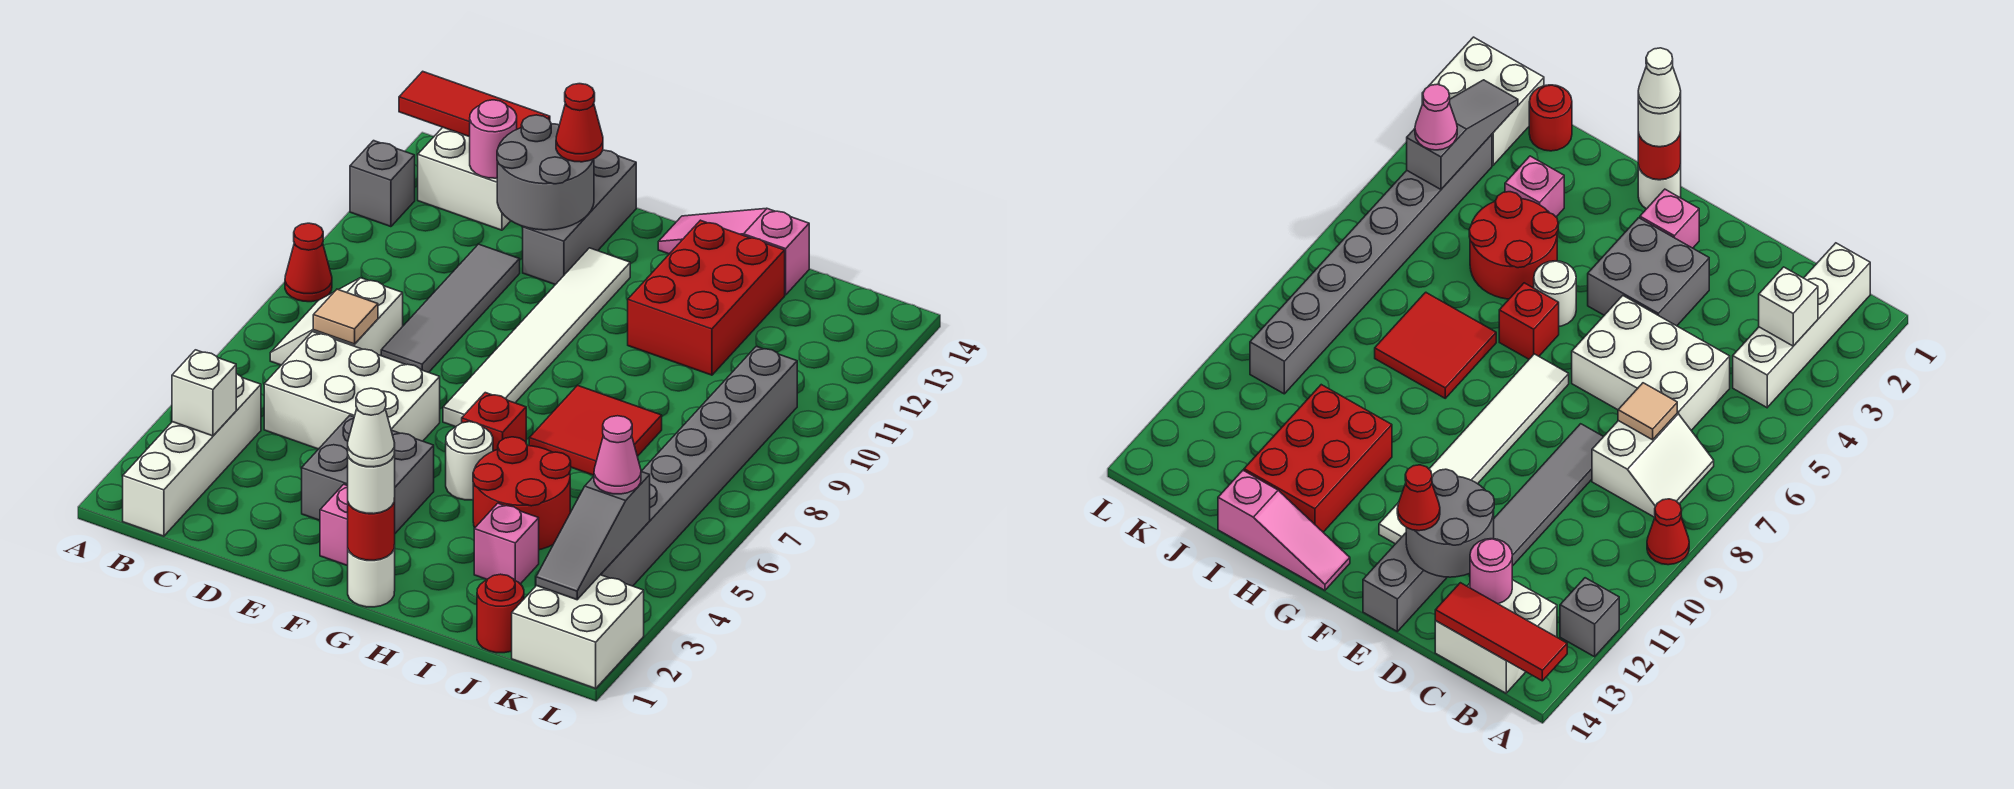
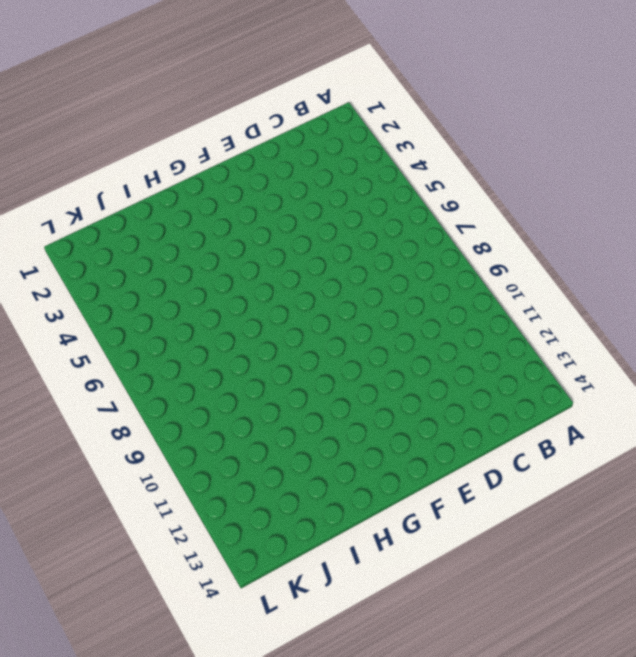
none -> red 1x1 cone [285,223,332,302]
none -> grey 1x1 brick [350,141,415,227]
none -> white 1x4 brick [123,374,261,536]
none -> white 2x2 slope [270,278,403,365]

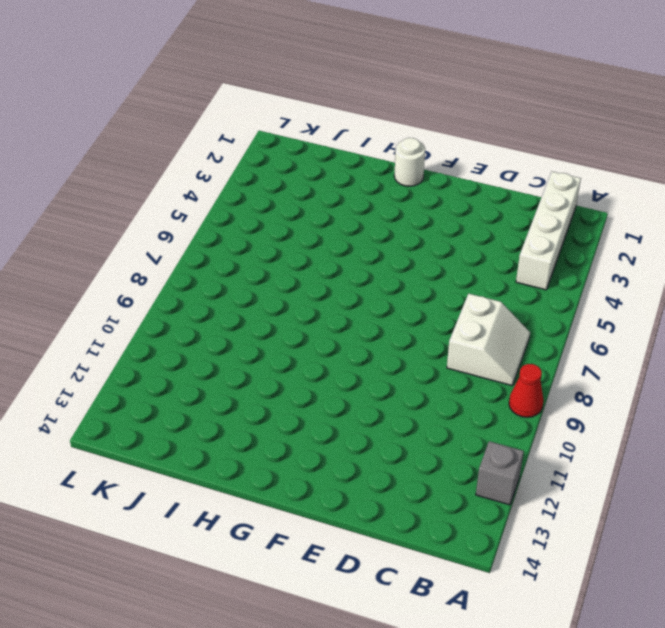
none -> white 2x2 brick [418,127,510,230]
none -> white 2x3 brick [264,332,440,449]
none -> grey 1x4 tile [381,244,520,372]
none -> grey 2x2 brick [302,416,434,533]

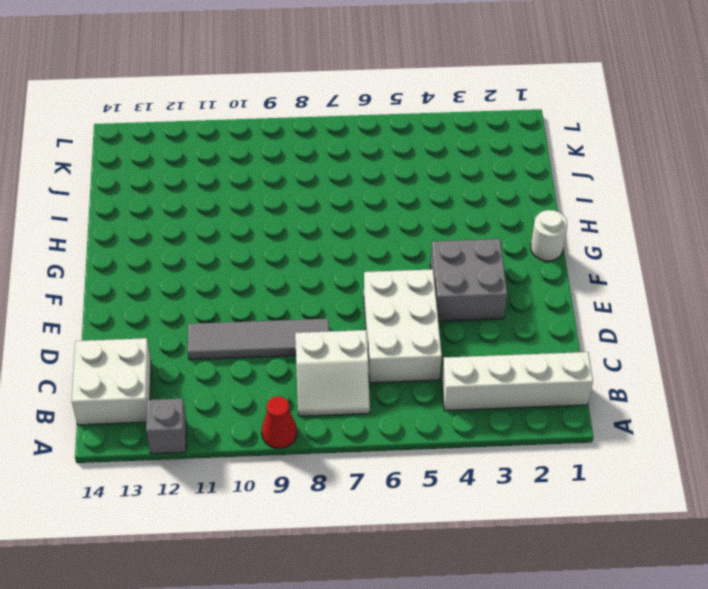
none -> grey 1x3 brick [523,150,636,285]
none -> pink 1x1 brick [320,484,348,566]
none -> white 1x6 tile [443,248,630,427]
none -> white 1x1 round brick [446,422,493,500]

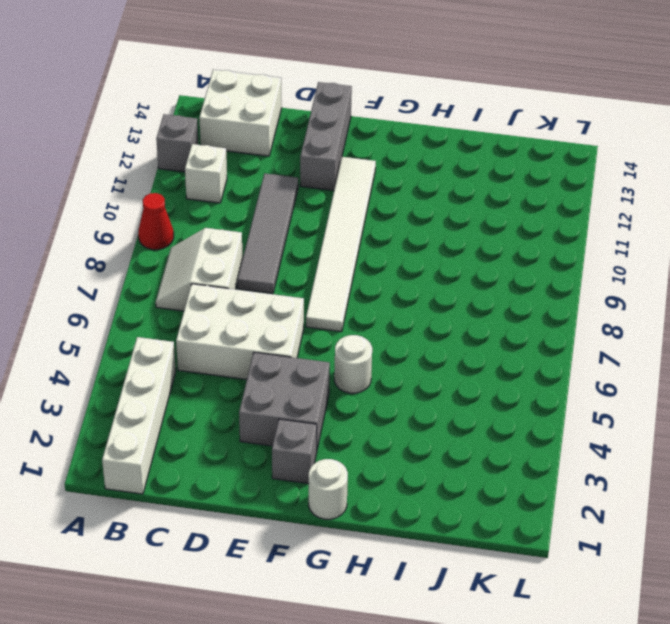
white 1x1 brick [185,144,227,203] -> white 1x1 brick moved to [172,350,236,436]
grey 1x1 brick [272,419,317,484] -> pink 1x1 brick [320,484,348,566]
none -> red 1x1 brick [462,393,526,451]
none -> pink 1x3 slope [658,208,809,295]
none -> red 2x2 round brick [473,437,571,550]
none -> red 2x2 tile [529,385,662,475]

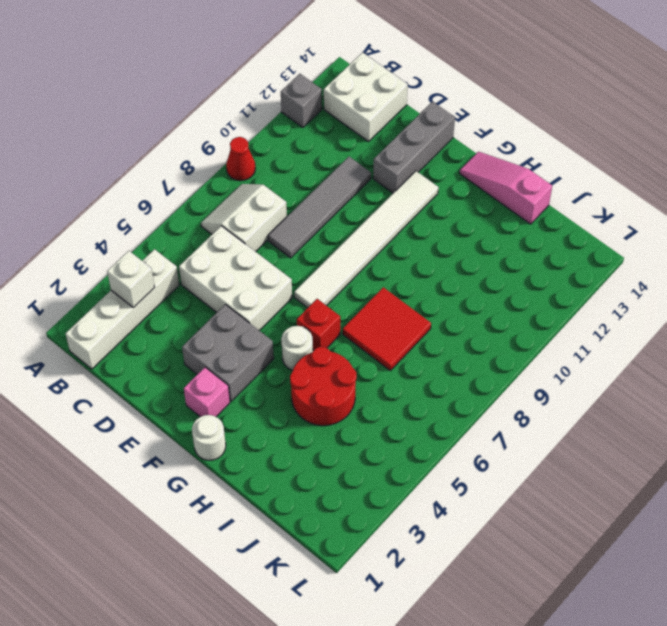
none -> red 2x3 brick [628,220,785,375]
none -> pink 1x1 brick [474,503,539,584]
none -> red 1x1 round brick [477,574,524,653]
none -> white 2x2 brick [512,575,644,688]

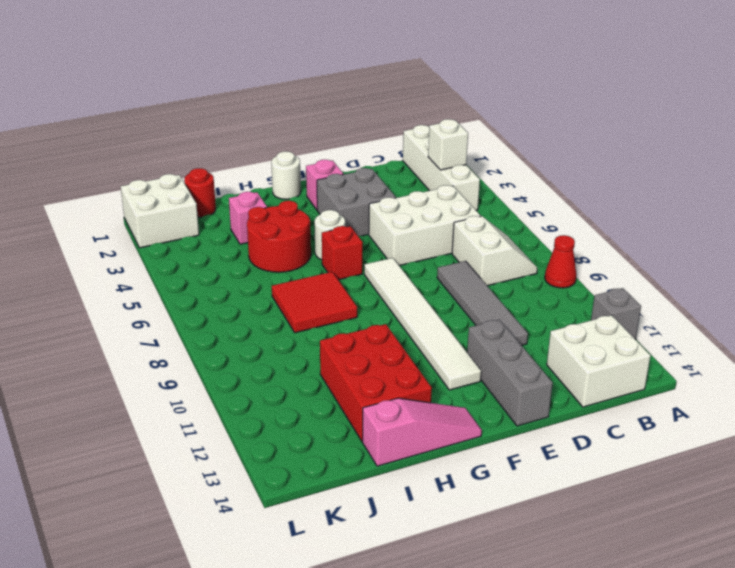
none -> grey 1x8 brick [601,346,797,586]
none -> red 1x3 tile [399,71,550,137]
none -> tan 1x1 tile [313,289,378,344]
none -> pink 1x1 round brick [470,100,517,178]

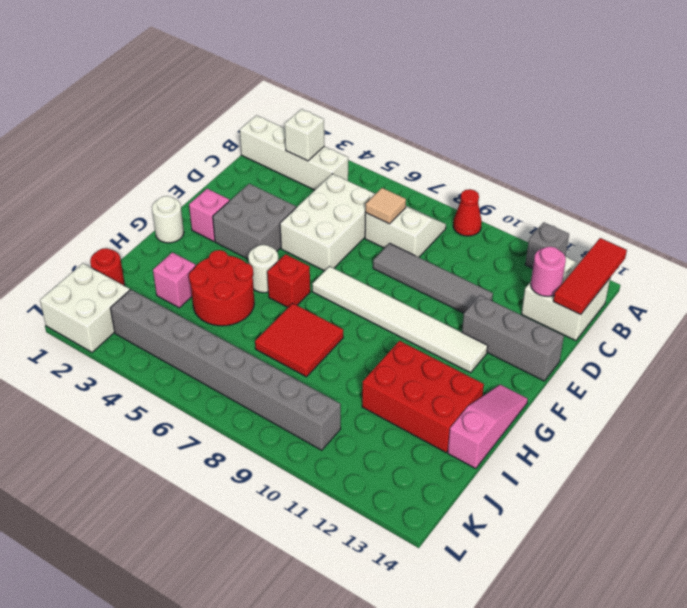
none -> grey 2x2 round brick [497,115,594,230]
none -> red 1x1 round brick [348,498,395,560]
none -> grey 1x3 slope [536,472,650,600]
none -> red 1x1 cone [556,84,603,162]

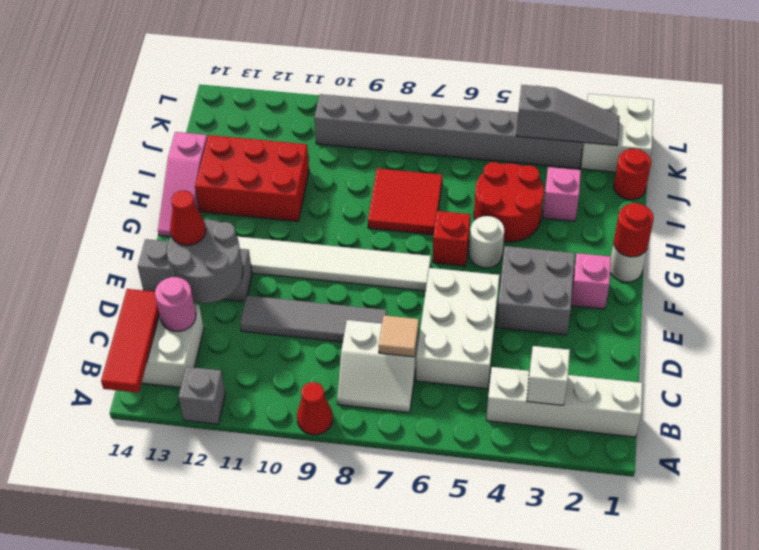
none -> white 1x1 round brick [348,452,395,514]
none -> pink 1x1 cone [594,416,641,494]
none -> white 1x1 cone [348,388,395,467]

